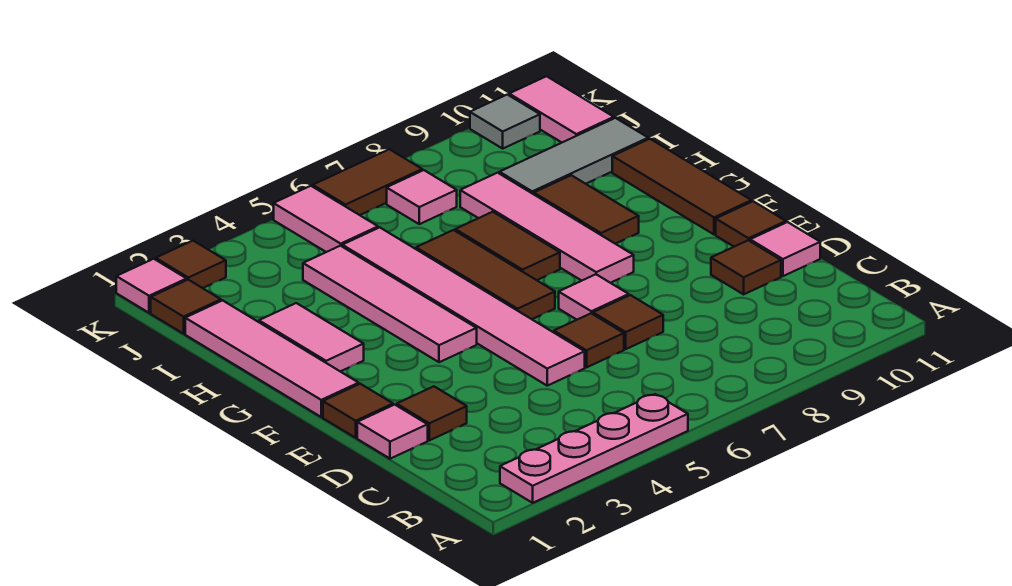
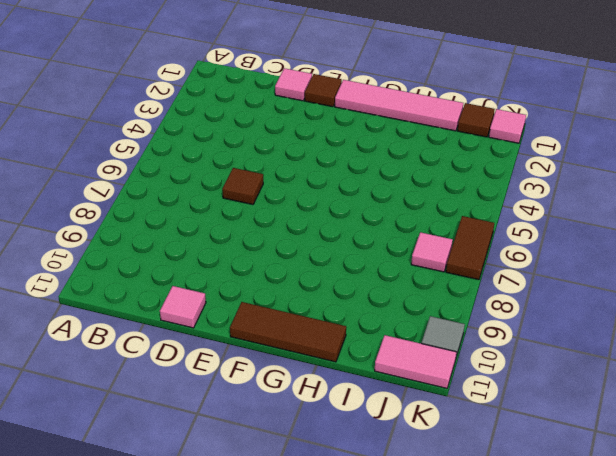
none -> pink 1x4 plate [500,394,688,503]
none -> brown 1x1 tile [397,386,467,440]
none -> pink 1x6 tile [342,227,585,386]

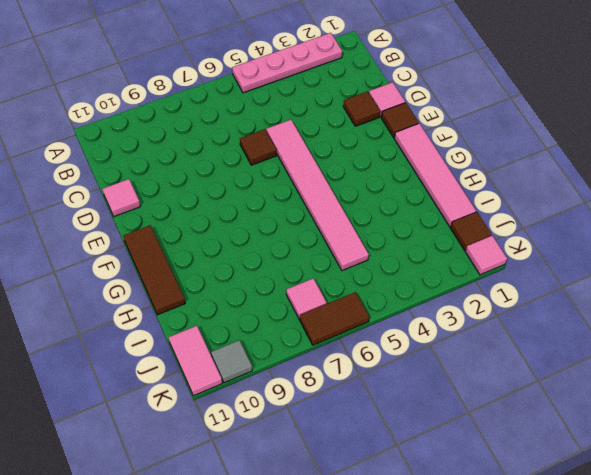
none -> brown 1x1 tile [593,295,663,349]
none -> brown 1x1 tile [711,240,781,294]
none -> pink 1x1 tile [559,274,629,320]

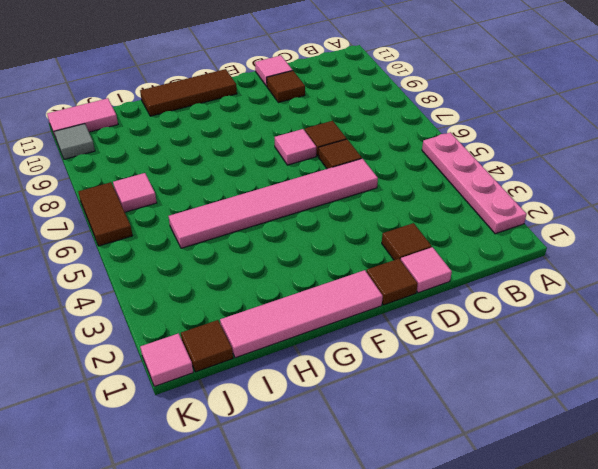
none -> brown 1x1 tile [716,201,786,247]
none -> pink 1x4 tile [303,246,477,362]
none -> brown 1x3 tile [416,230,555,319]

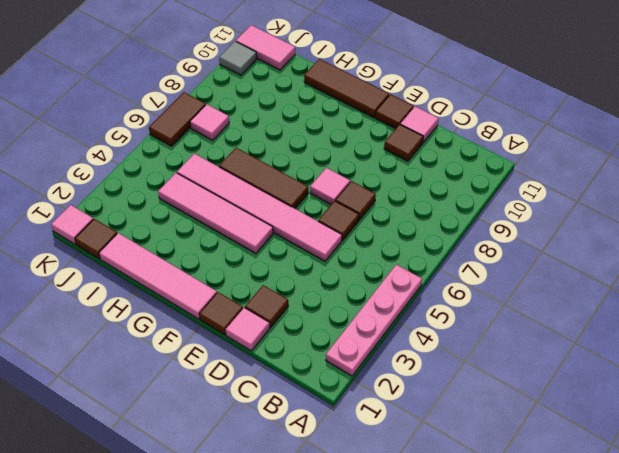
none -> pink 1x4 tile [460,173,634,283]
none -> pink 1x2 tile [259,303,364,371]
none -> brown 1x2 tile [455,212,560,280]

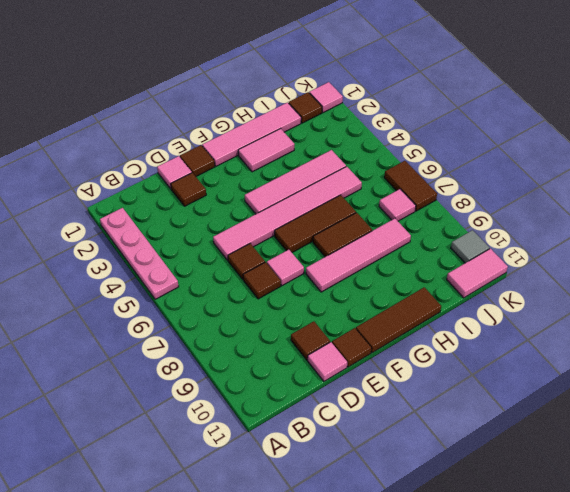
none -> brown 1x2 tile [534,175,639,244]
none -> grey 1x3 tile [499,118,648,194]
none -> pink 1x2 tile [274,186,378,252]

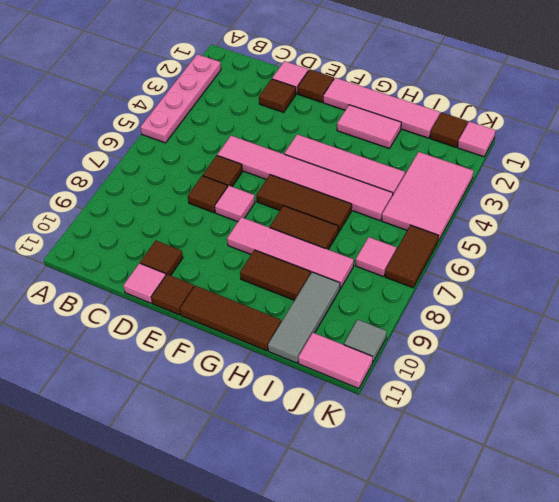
pink 2x3 tile [382,152,474,241] -> pink 1x2 tile [274,186,378,252]
none -> brown 1x1 tile [156,241,226,288]

